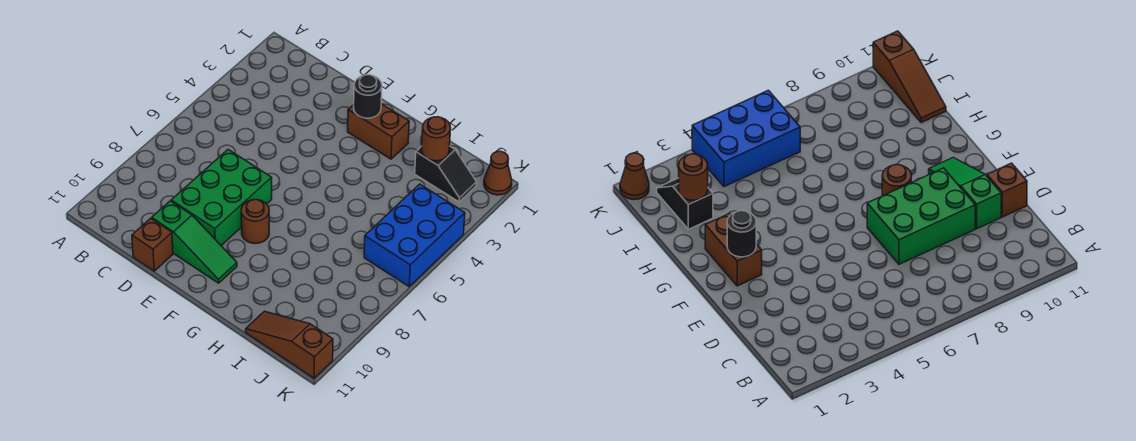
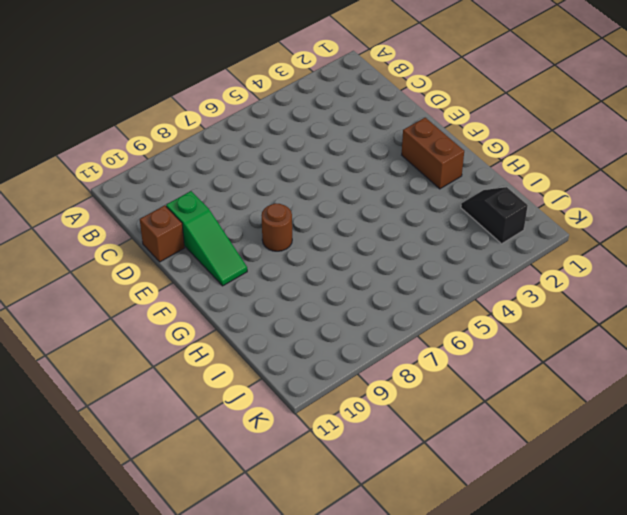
black 1x2 slope [461,187,528,244] -> black 1x2 slope turned to [415,146,477,202]
none -> green 2x3 brick [171,150,272,245]
none -> brown 1x3 slope [246,311,333,378]

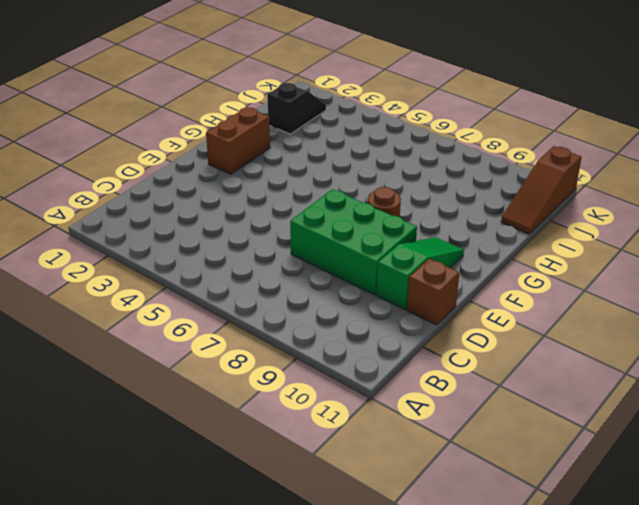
none -> blue 2x3 brick [364,184,465,287]
none -> brown 1x1 cone [484,151,512,195]

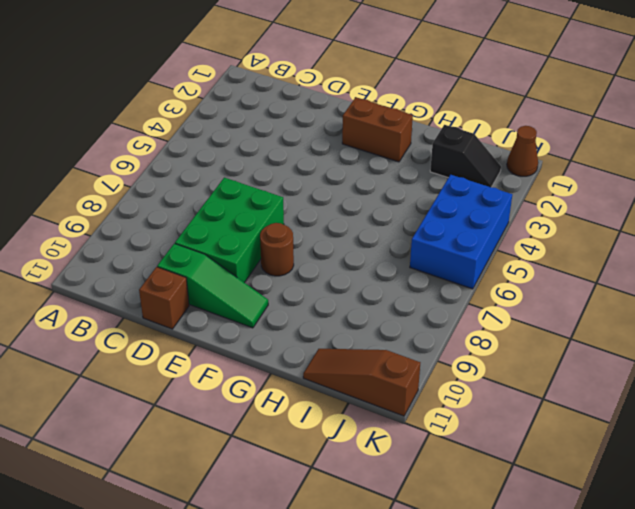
none -> black 1x1 round brick [354,75,382,118]
none -> brown 1x1 round brick [422,117,451,161]

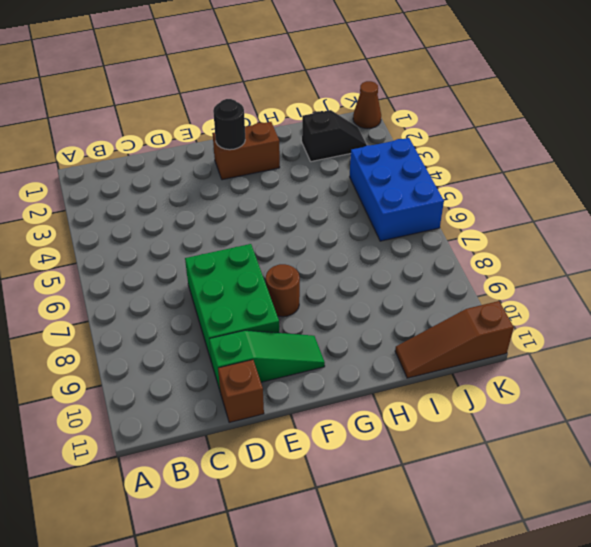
none -> brown 1x1 round brick [422,117,451,161]

